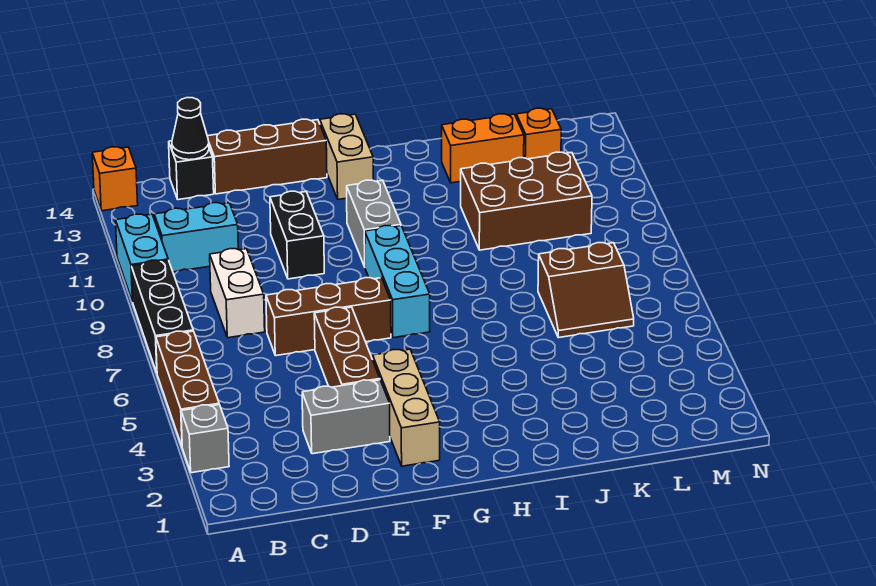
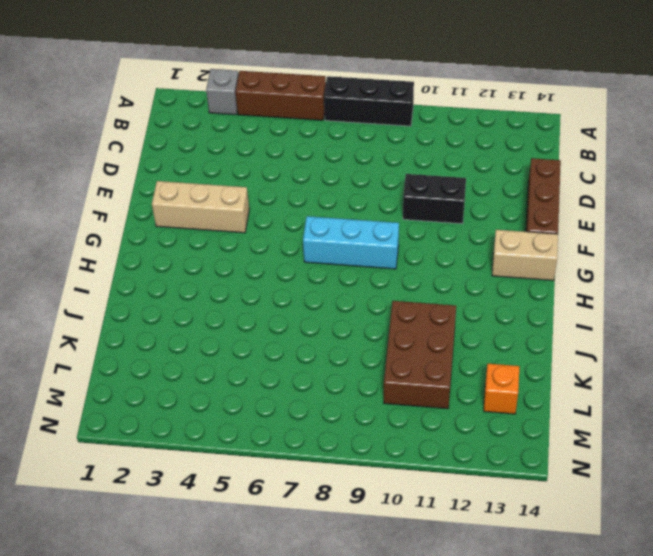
none -> cyan 1x2 brick [116,214,168,302]
none -> orange 1x1 brick [92,147,138,211]
none -> cyan 1x2 brick [154,203,238,272]

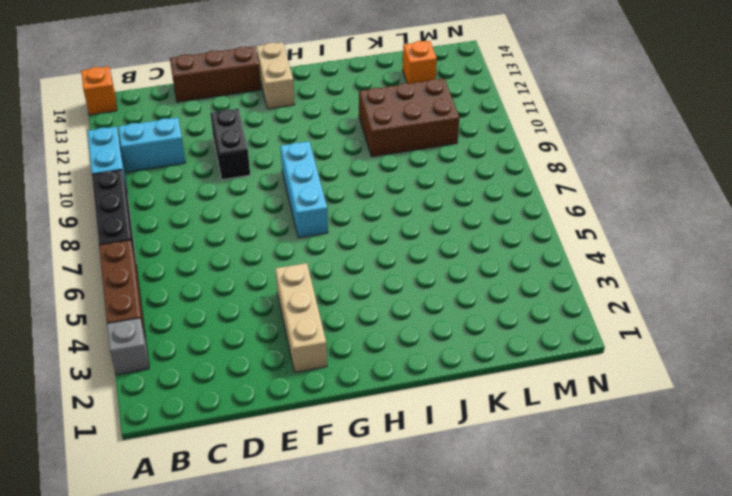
none -> white 1x2 brick [210,249,265,338]
none -> black 1x1 brick [169,141,214,200]
none -> grey 1x2 brick [302,380,390,454]

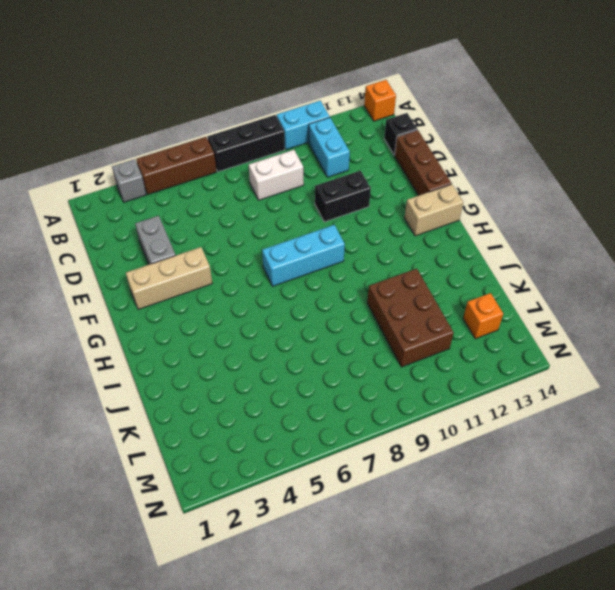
none -> brown 1x3 brick [266,278,391,356]
none -> brown 1x3 brick [314,307,380,387]
none -> grey 1x2 brick [347,180,401,267]

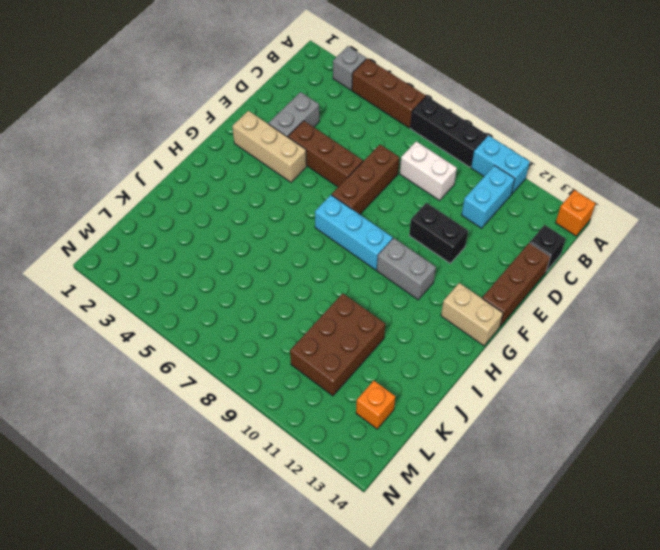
none -> orange 1x2 brick [442,114,524,183]
none -> brown 2x2 slope [538,243,634,338]
none -> black 1x1 cone [172,98,209,160]

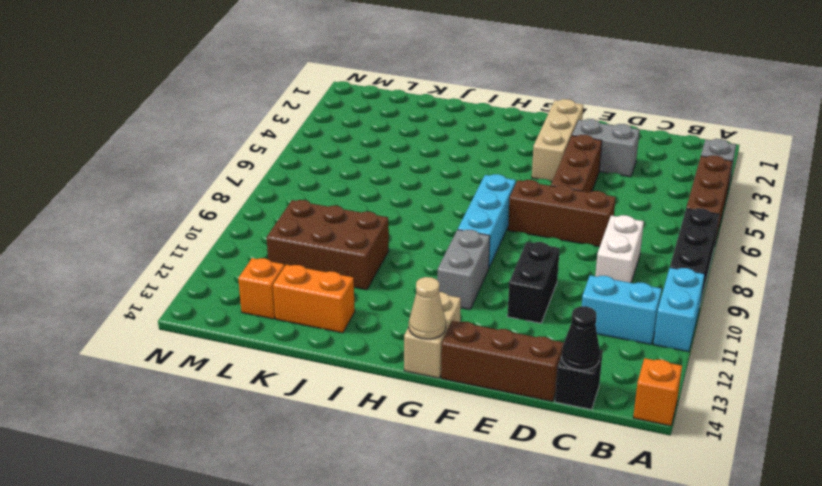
tan 1x1 cone [409,277,446,339] -> none
none -> brown 2x2 slope [538,243,634,338]

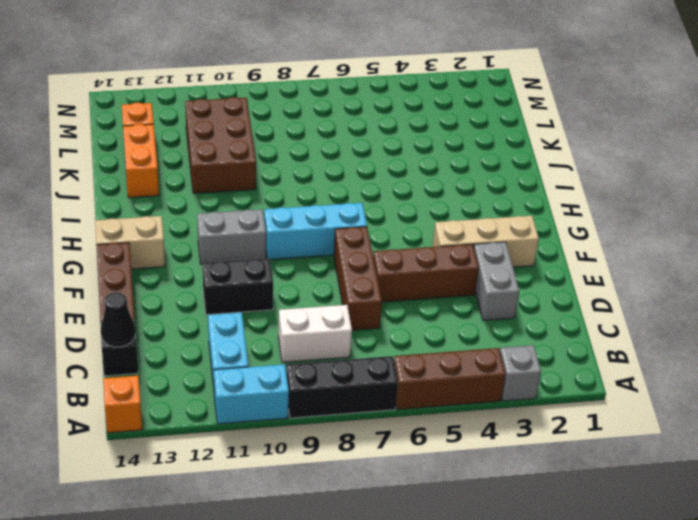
none -> brown 2x2 slope [538,243,634,338]

